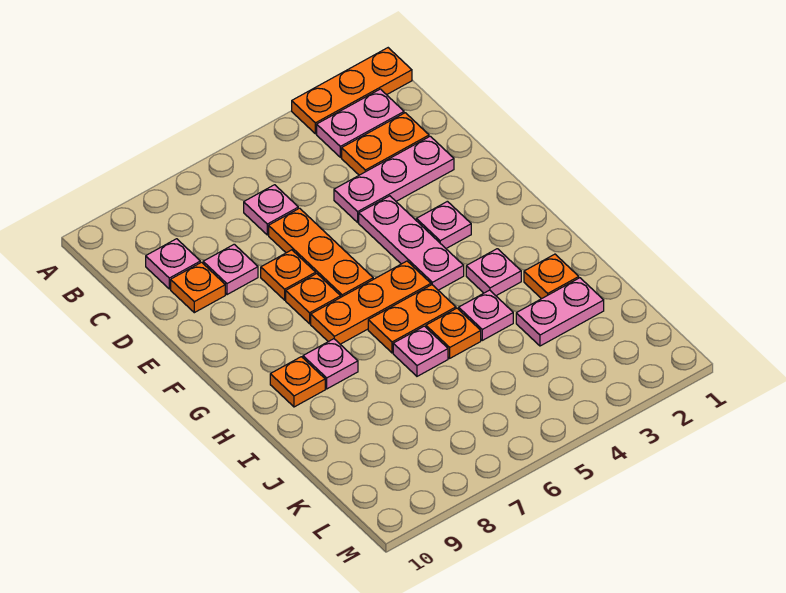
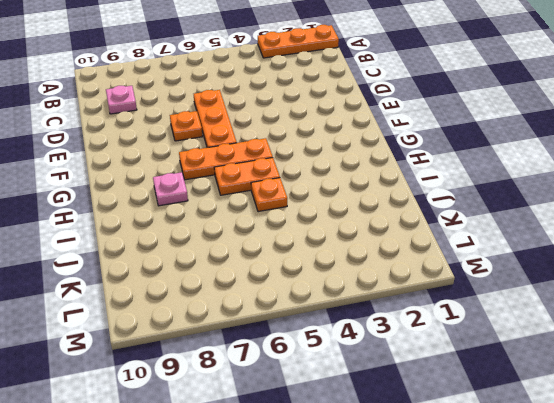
none -> pink 1x2 plate [317,89,404,157]
none -> orange 1x2 plate [342,113,429,175]
none -> pink 1x1 plate [244,185,298,235]

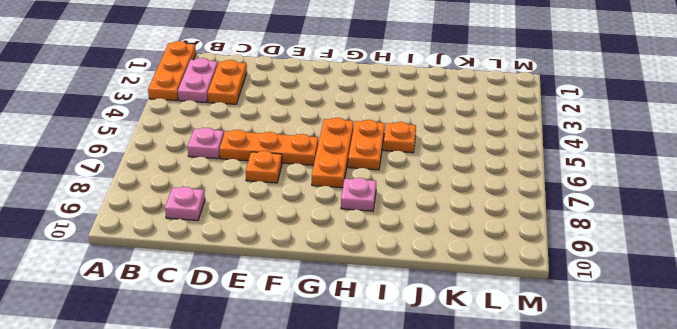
none -> pink 1x3 plate [334,136,454,222]
none -> pink 1x1 plate [203,244,258,295]
none -> orange 1x1 plate [171,262,225,313]

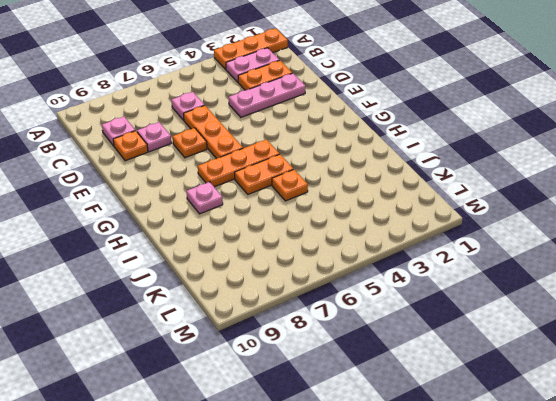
none -> pink 1x3 plate [359,196,464,290]
none -> pink 1x1 plate [416,201,471,248]
none -> orange 1x1 plate [286,274,341,324]

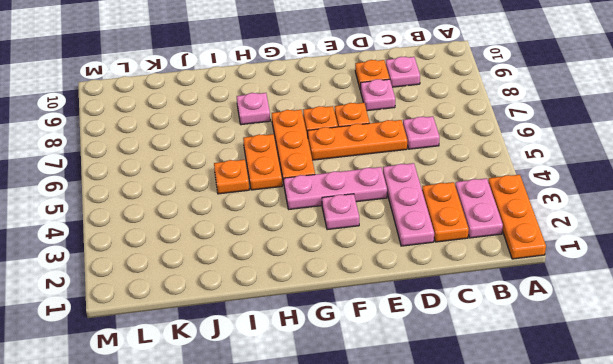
none -> pink 1x1 plate [466,249,521,296]
none -> orange 1x1 plate [270,357,325,407]
none -> orange 1x1 plate [524,254,579,299]

